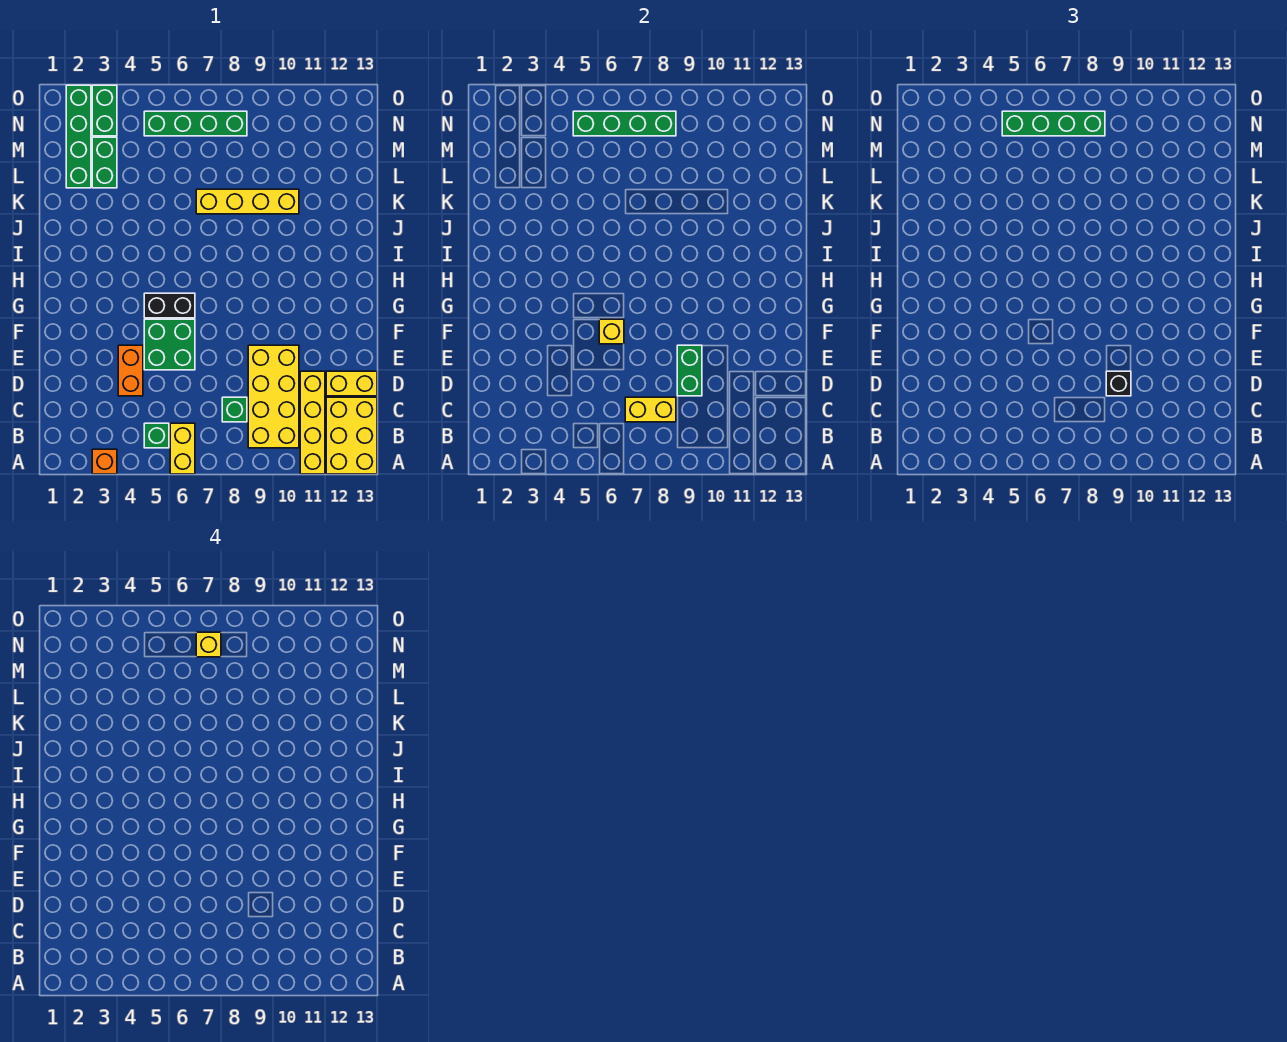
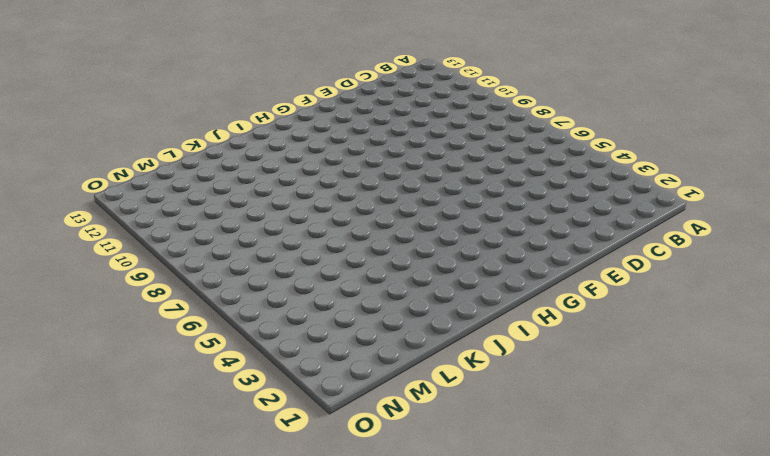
none -> orange 1x1 brick [92,449,117,474]
none -> yellow 1x2 brick [170,423,195,474]
none -> yellow 1x4 brick [300,371,325,474]

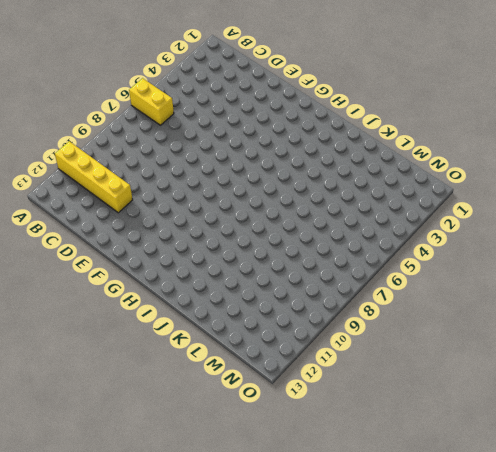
none -> orange 1x1 brick [92,449,117,474]
none -> yellow 2x3 brick [326,397,377,474]
none -> green 1x1 brick [144,423,169,448]

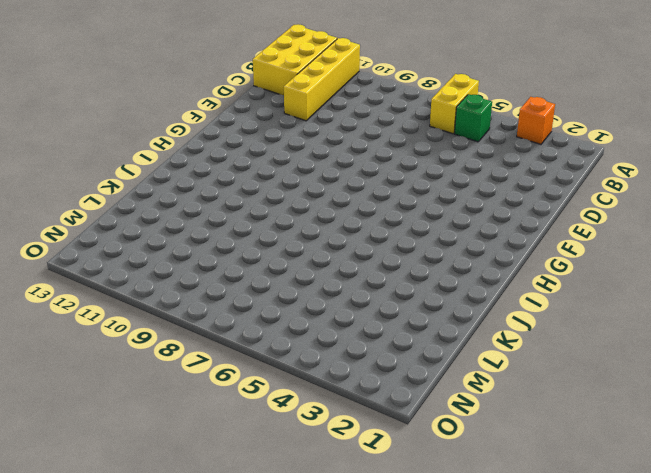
none -> yellow 2x4 brick [248,345,299,448]
none -> green 1x1 brick [222,397,247,422]
none -> orange 1x2 brick [118,345,143,396]

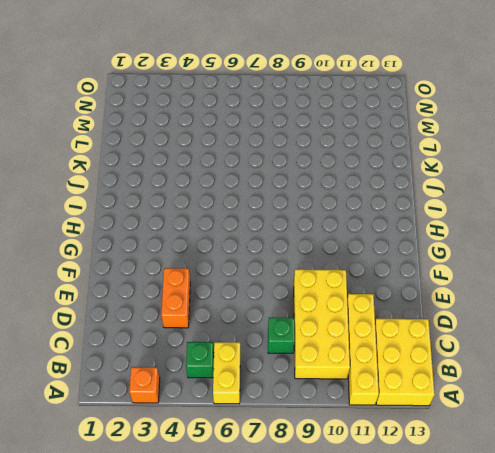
none -> yellow 1x2 brick [326,371,377,396]
none -> green 2x2 brick [144,319,195,370]
none -> black 1x2 brick [144,293,195,318]

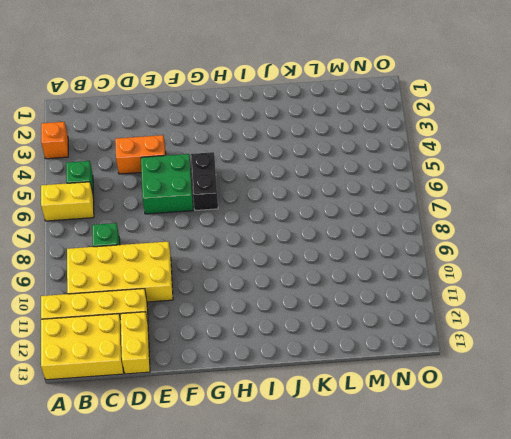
none -> yellow 1x4 brick [196,189,299,214]
none -> green 1x4 brick [66,85,91,188]
none -> green 1x2 brick [92,137,117,188]

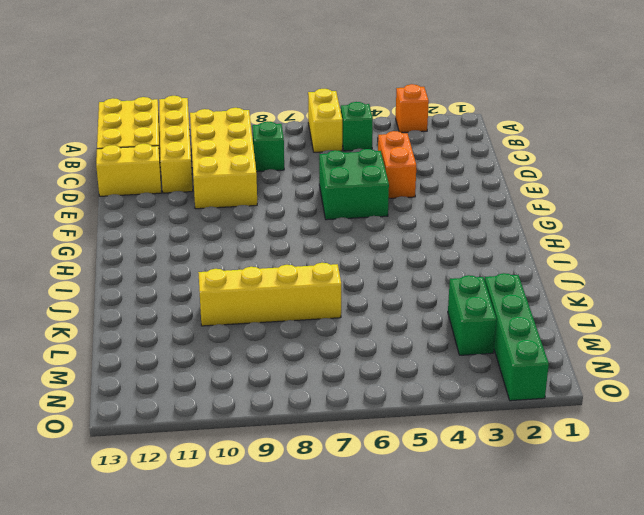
none -> black 1x2 brick [144,293,195,318]
none -> green 1x2 brick [92,85,117,136]
none -> green 1x4 brick [144,111,247,136]

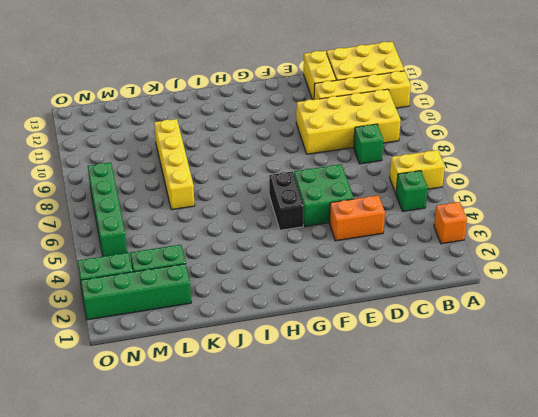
none -> yellow 1x2 brick [625,397,676,422]
none -> green 1x2 brick [677,345,702,396]
none -> yellow 1x1 brick [599,319,624,344]

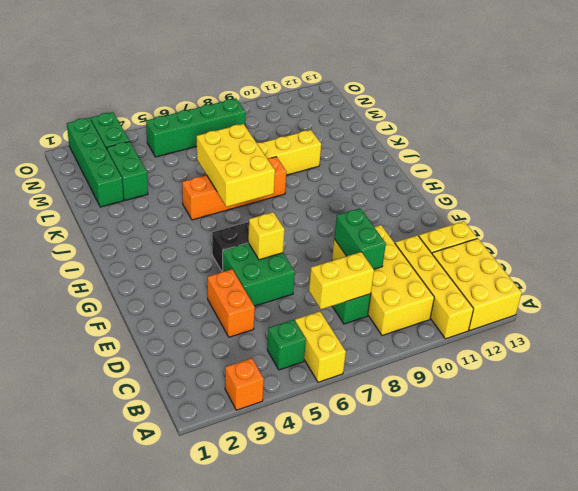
yellow 2x3 brick [197,124,275,207] -> none
orange 1x4 brick [182,157,286,220] -> none
none -> green 1x4 brick [573,111,676,136]
none -> black 1x1 brick [1106,371,1131,396]
none -> green 1x4 brick [1002,111,1105,136]

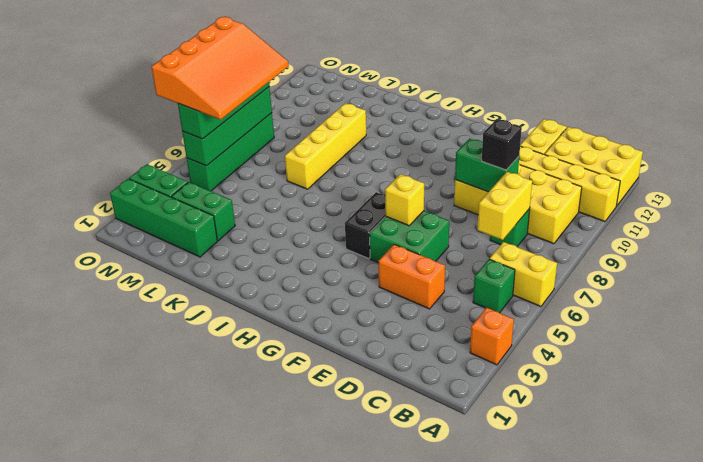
orange 3x4 slope [152,17,289,120] -> yellow 1x1 brick [196,632,221,657]

